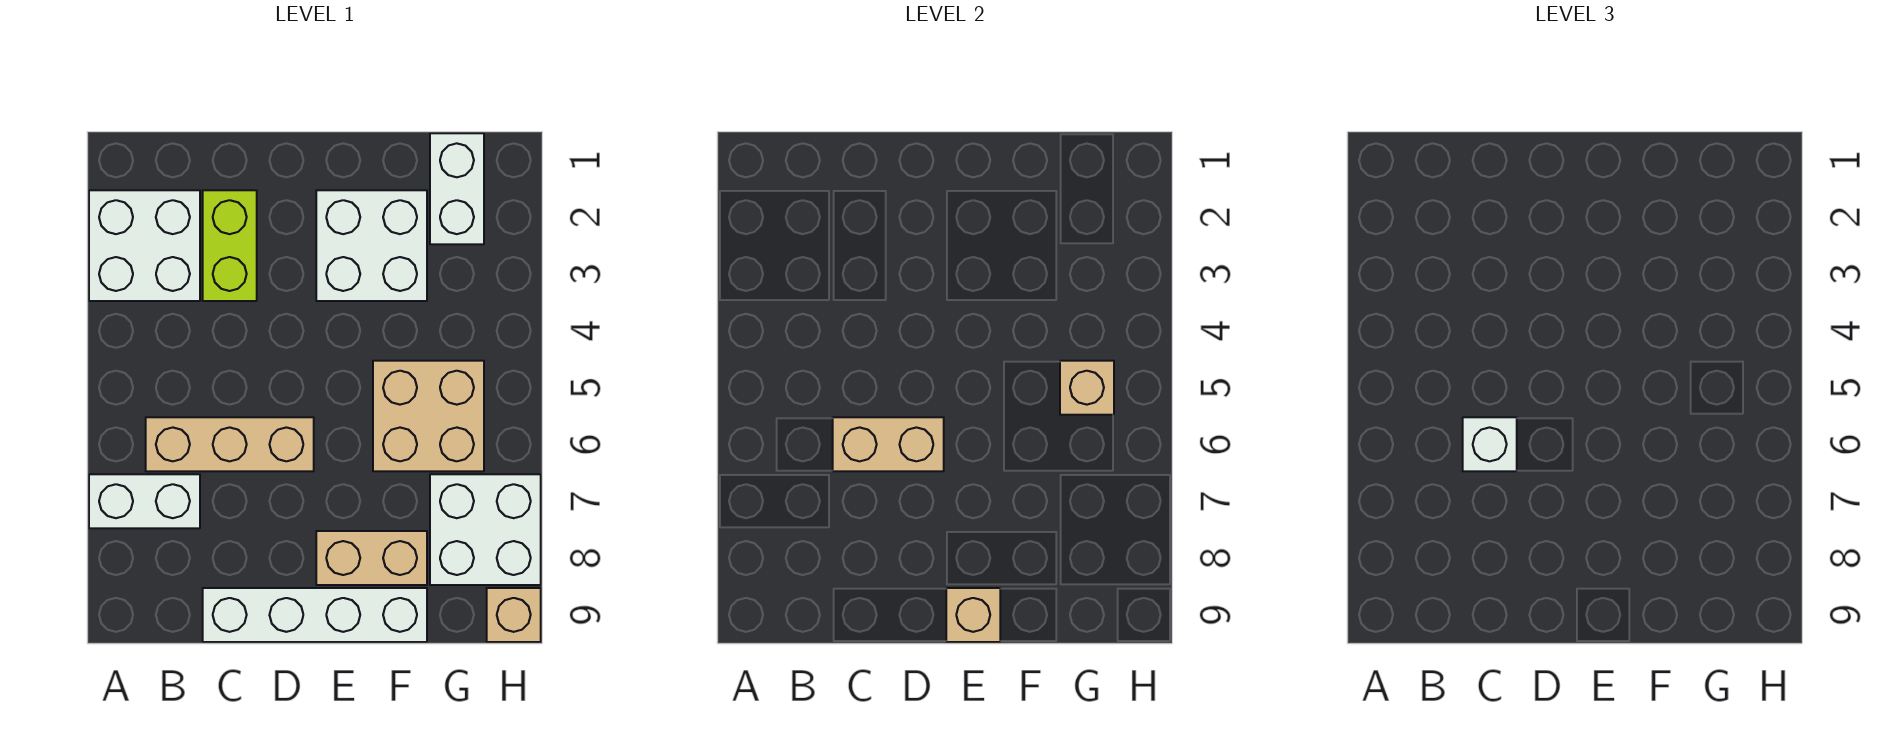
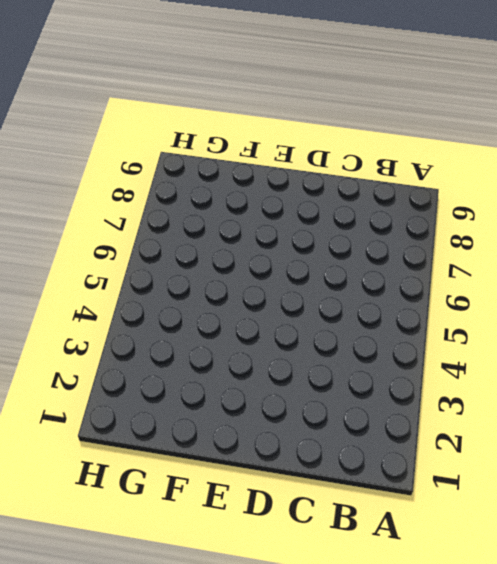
none -> white 2x2 brick [89,190,200,301]
none -> white 1x2 brick [89,474,200,528]
none -> tan 1x3 brick [146,417,314,471]

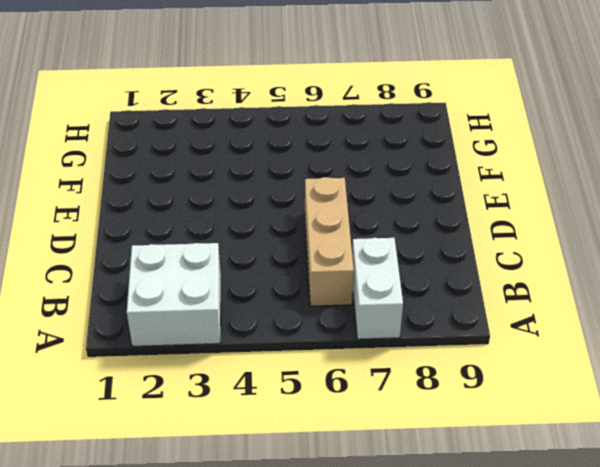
none -> lime 1x2 brick [203,190,257,301]
none -> white 1x4 brick [203,588,427,642]
none -> white 2x2 brick [316,190,427,301]

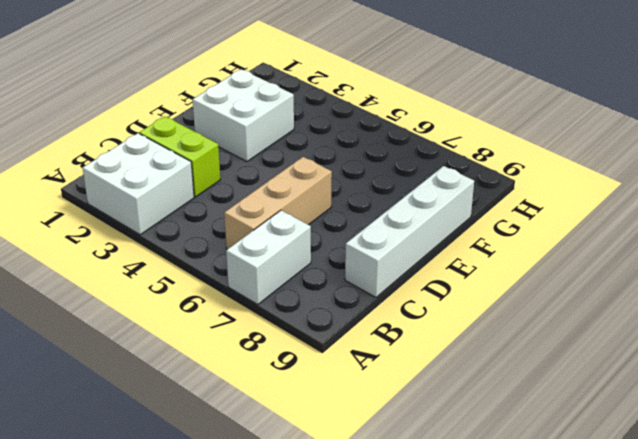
none -> tan 1x2 brick [316,531,427,585]
none -> tan 2x2 brick [373,361,484,471]
none -> white 1x2 brick [430,133,484,244]

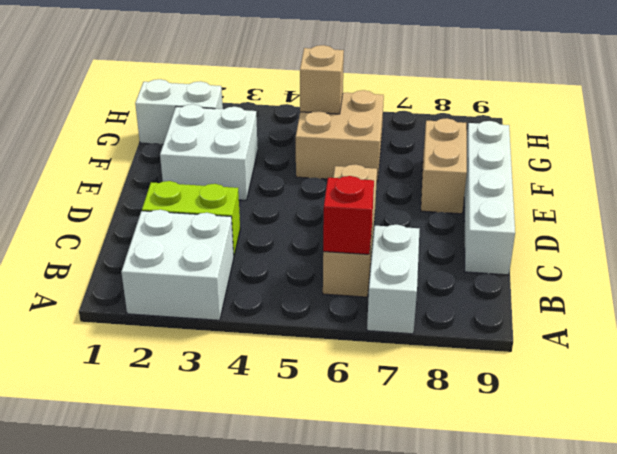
red 1x1 brick [323,176,374,254] -> none
none -> white 2x2 brick [430,474,541,585]
none -> tan 1x1 brick [487,588,541,642]
none -> tan 1x2 brick [833,417,944,471]

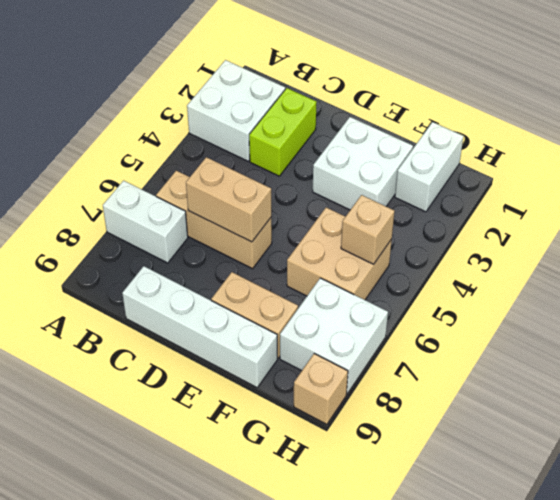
none -> tan 1x1 brick [946,588,1000,642]
none -> white 1x1 brick [1463,417,1517,471]

